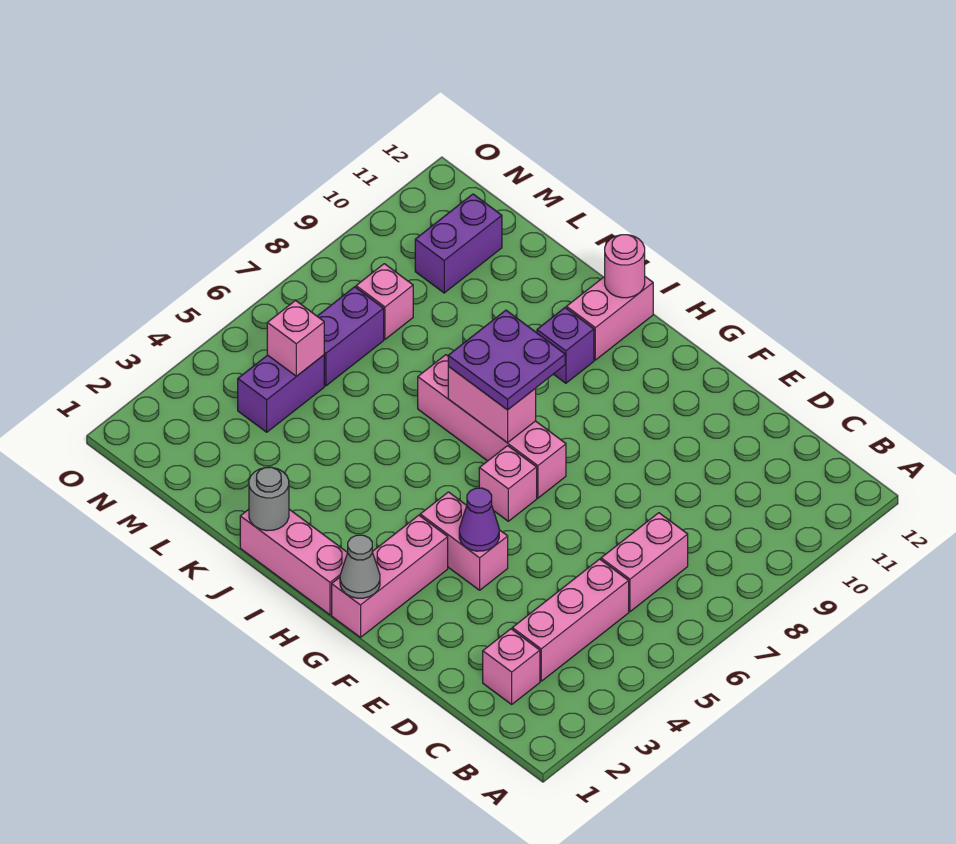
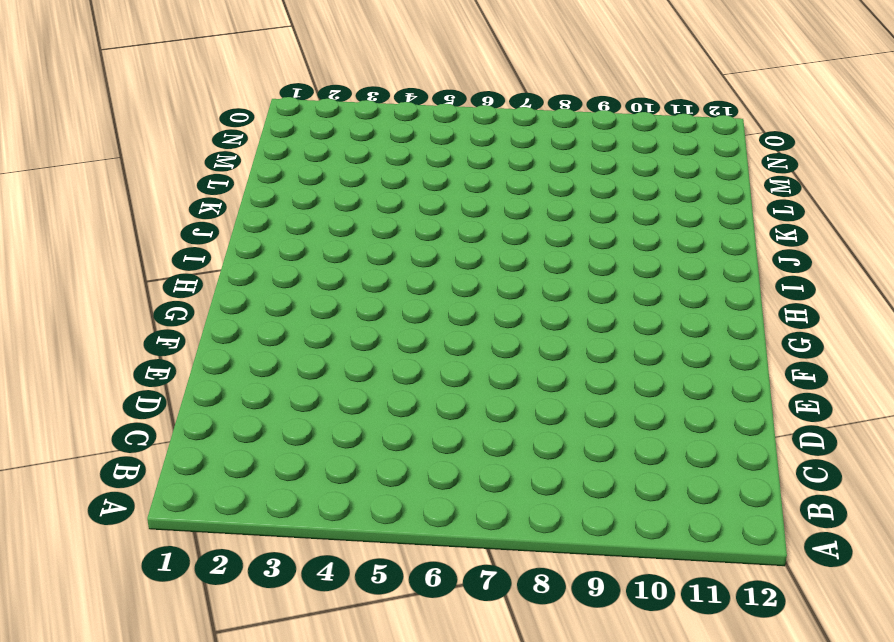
none -> pink 1x1 brick [483,629,540,704]
none -> pink 1x3 brick [512,559,629,681]
none -> pink 1x2 brick [601,513,688,612]

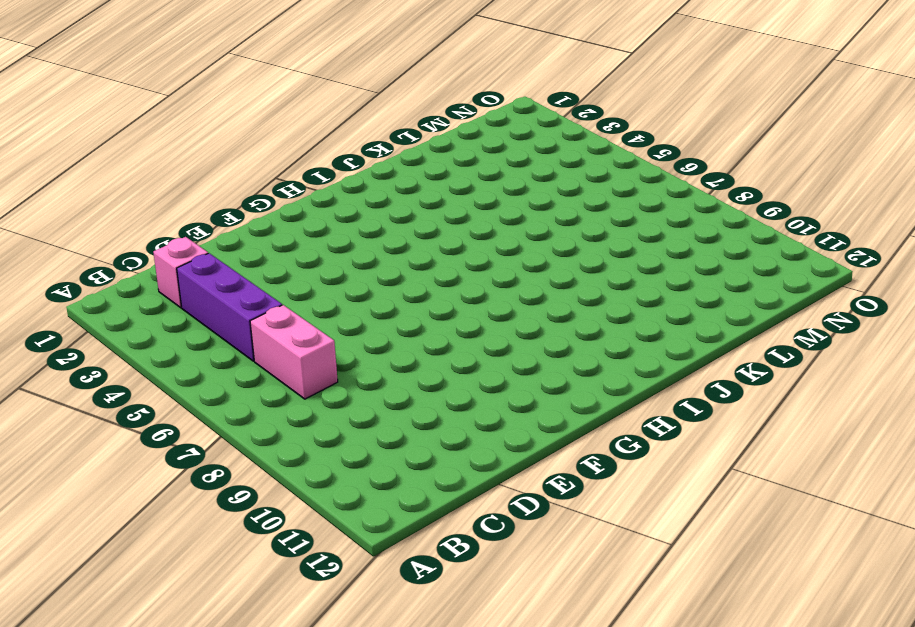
purple 1x3 brick [177,253,282,361] -> pink 1x3 brick [512,559,629,681]
none -> pink 1x2 brick [420,492,508,590]
none -> pink 1x3 brick [332,515,448,637]
none -> pink 1x1 brick [479,446,537,521]

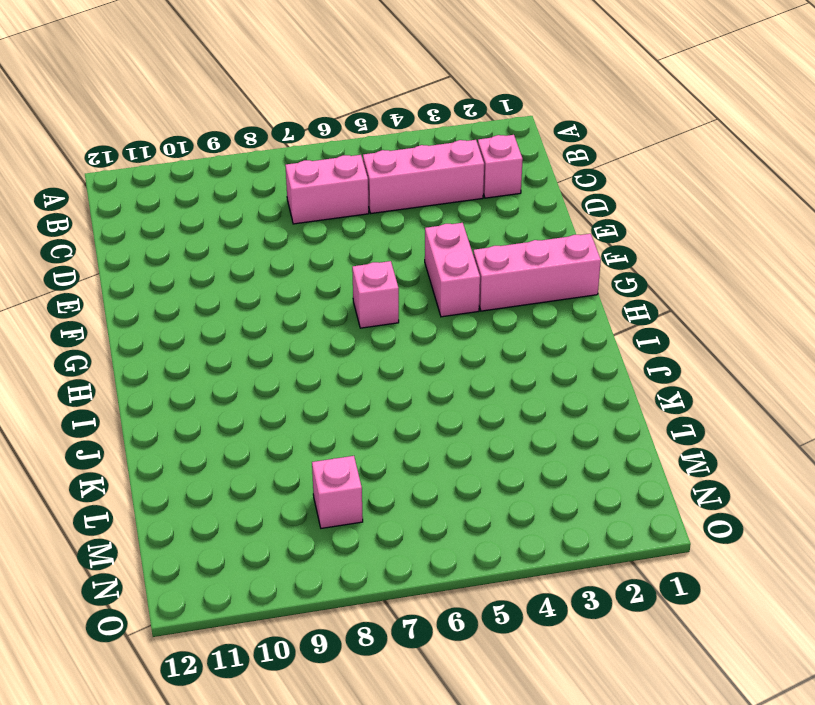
none -> pink 1x4 brick [418,355,566,498]
none -> pink 1x3 brick [240,509,348,615]
none -> purple 1x1 brick [537,308,594,383]

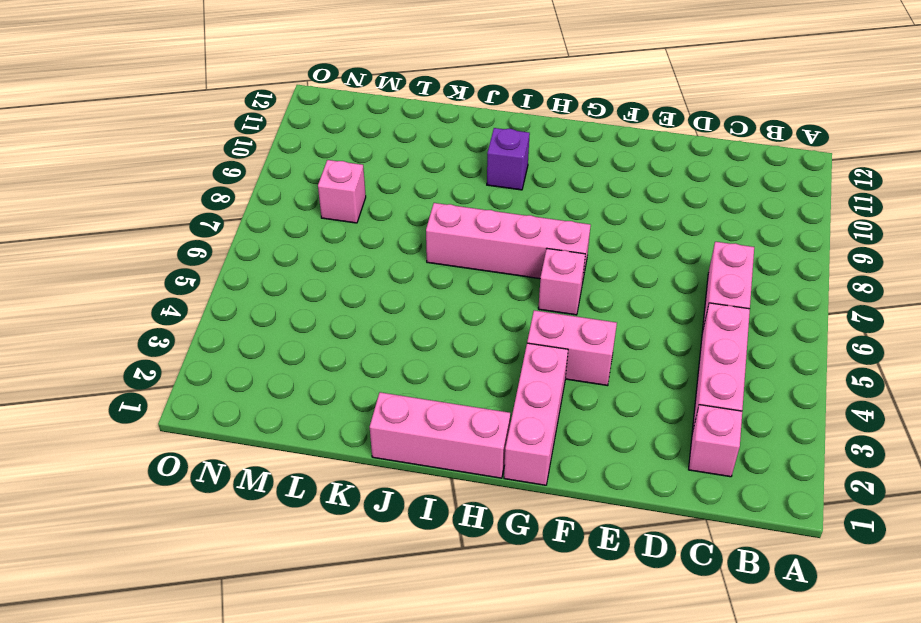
none -> pink 1x2 brick [566,276,653,360]
none -> purple 1x2 brick [238,355,324,432]
none -> purple 1x2 brick [317,287,384,386]

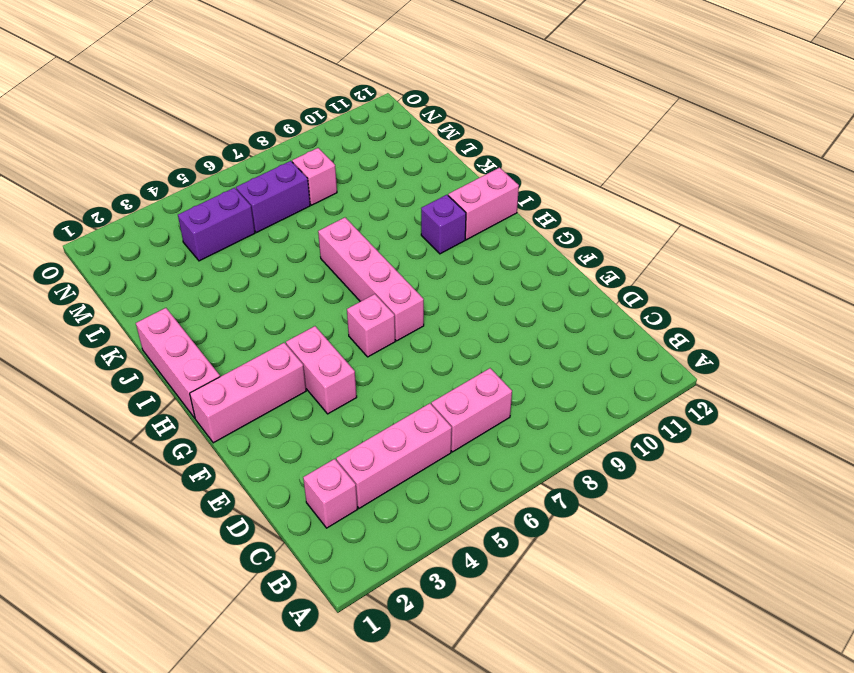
none -> purple 1x2 brick [415,194,502,293]
none -> purple 1x1 cone [459,488,499,551]
none -> grey 1x1 cone [340,535,380,598]

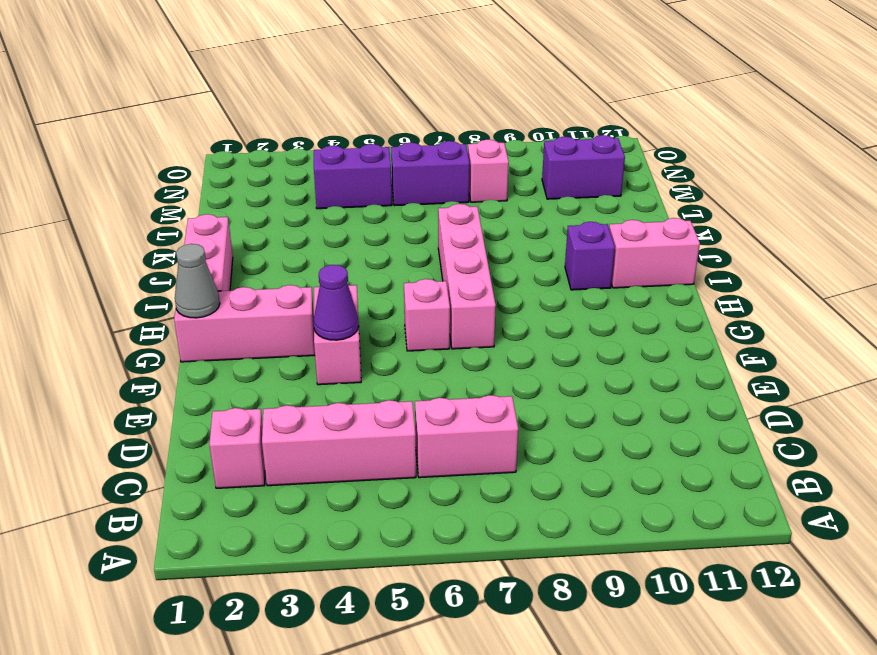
none -> pink 1x2 brick [448,367,536,443]
none -> pink 1x1 round brick [605,235,645,298]
none -> grey 1x1 round brick [249,467,289,531]

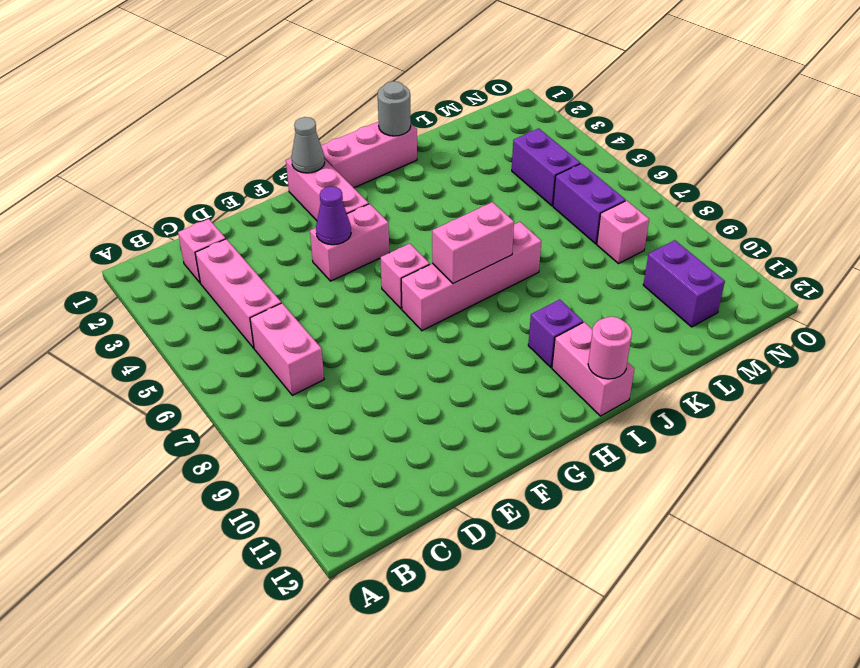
none -> pink 1x1 brick [267,300,324,376]
none -> purple 2x2 plate [448,310,565,410]

